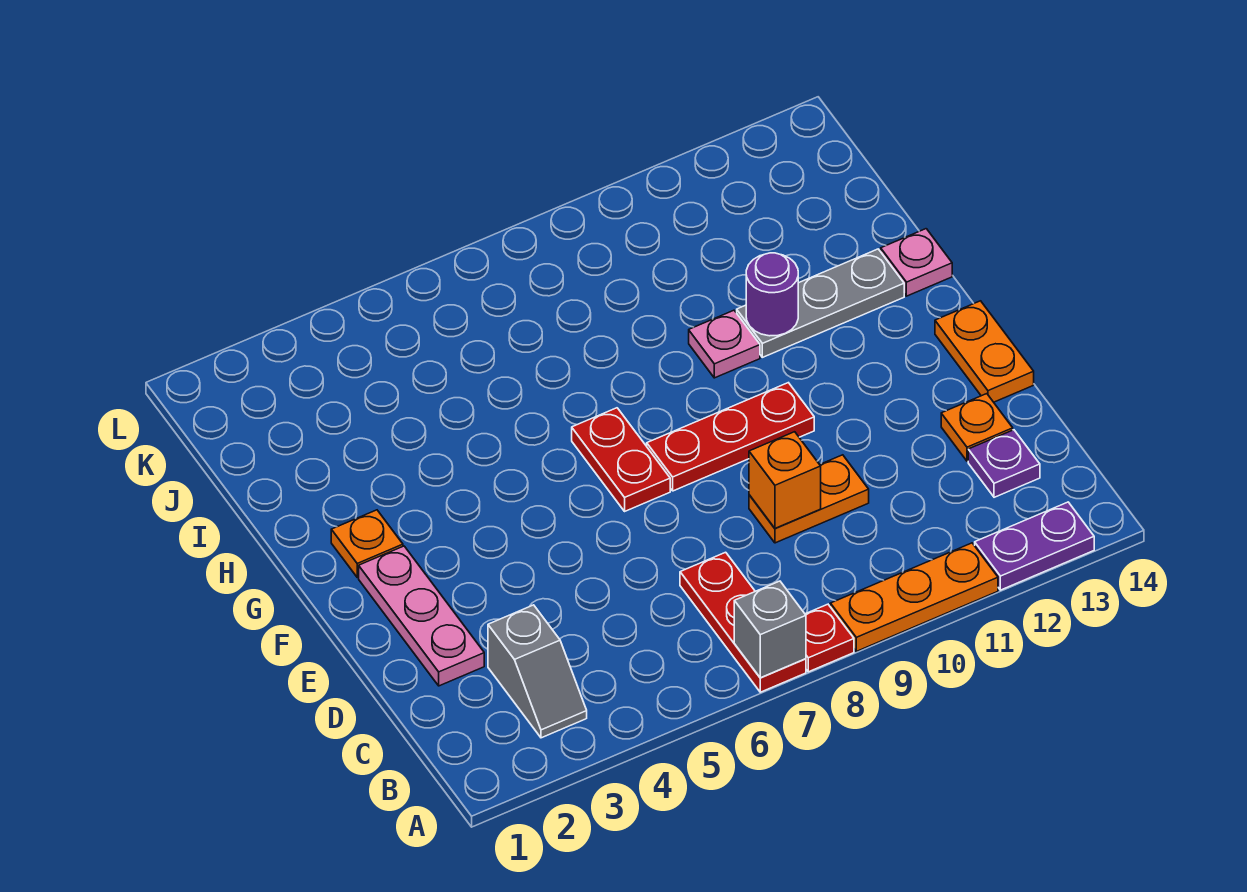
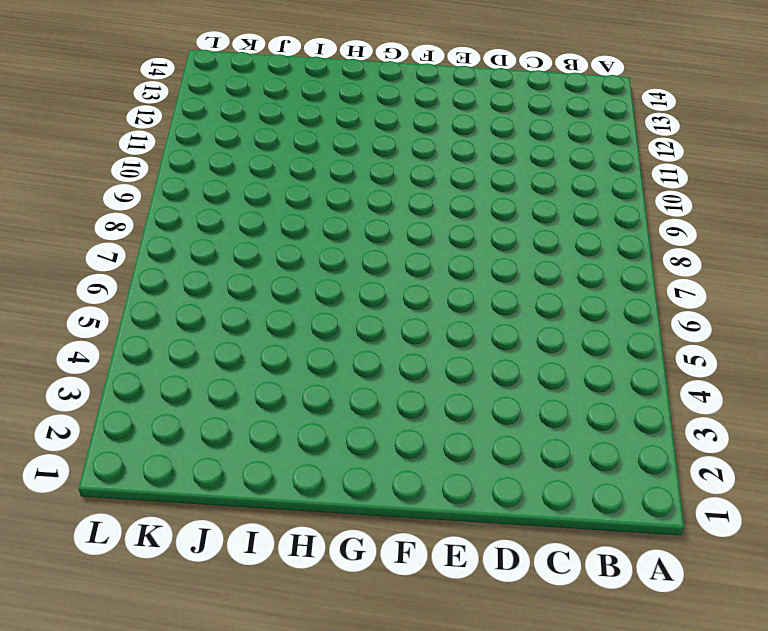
none -> red 1x3 plate [680,552,806,692]
none -> red 1x1 plate [805,604,854,672]
none -> orange 1x3 plate [830,543,998,651]

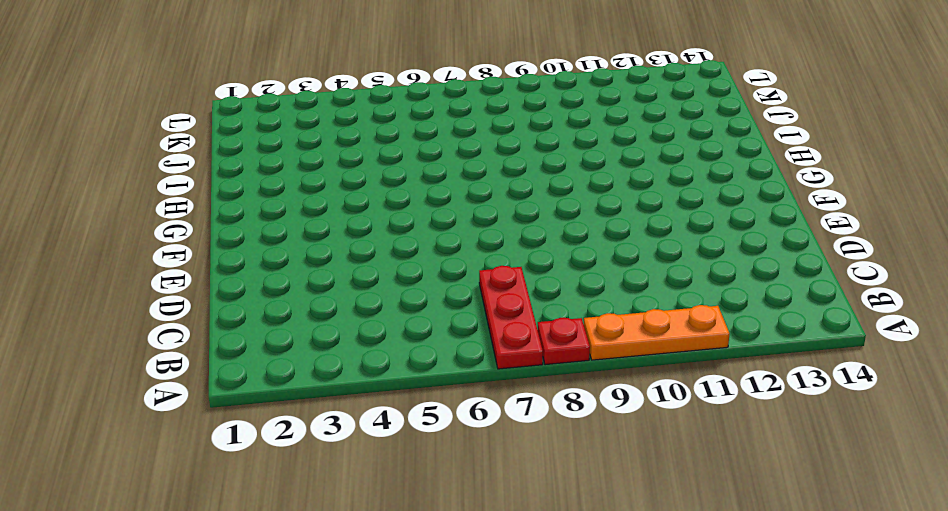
none -> purple 1x2 plate [975,502,1094,590]
none -> grey 1x2 slope [488,605,587,738]
none -> purple 1x1 plate [968,430,1040,497]

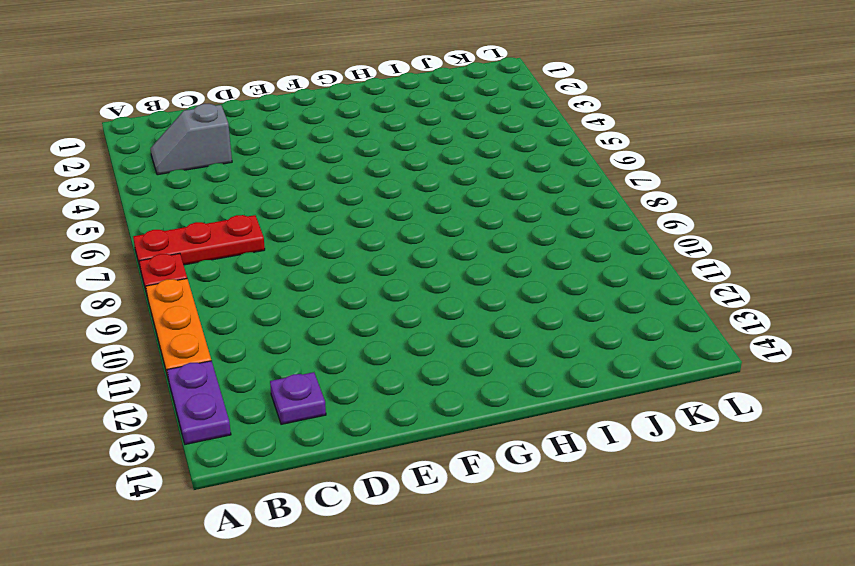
none -> pink 1x3 plate [359,546,484,686]
none -> orange 1x2 plate [749,455,869,543]
none -> orange 1x1 plate [941,394,1013,461]

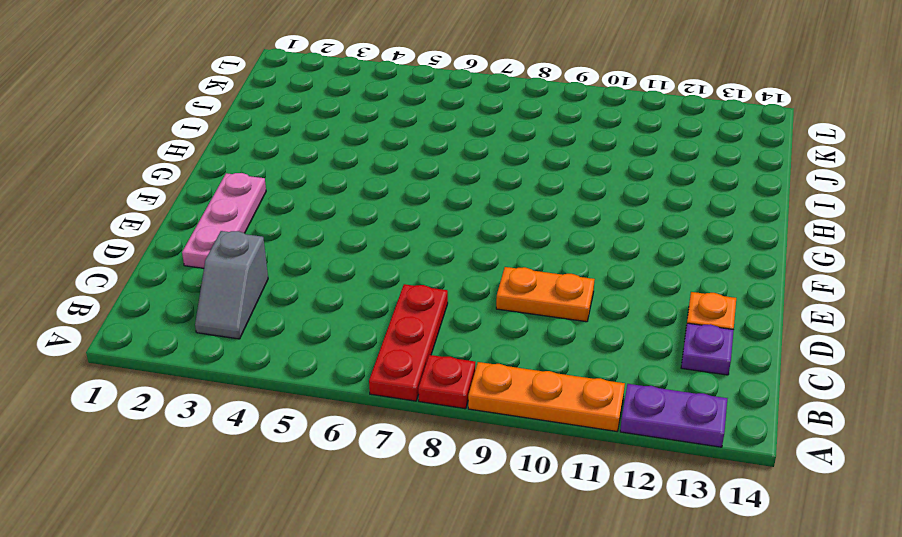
none -> orange 1x2 plate [935,301,1034,402]
none -> red 1x2 plate [572,408,670,511]
none -> red 1x3 plate [647,383,814,491]

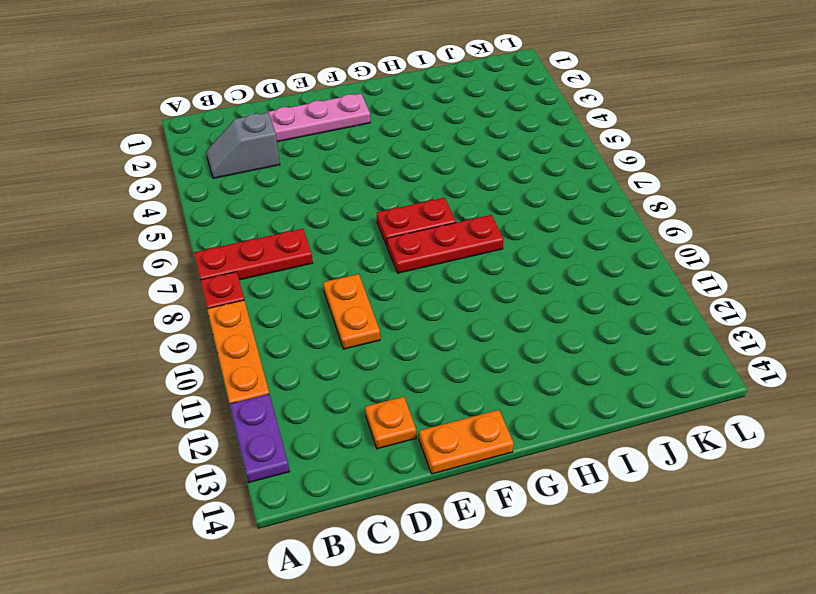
red 1x3 plate [387,215,504,273] -> red 1x3 plate turned to [647,383,814,491]
none -> purple 1x1 plate [968,430,1040,497]
none -> orange 1x1 plate [331,510,403,577]
none -> pink 1x1 plate [689,310,760,378]

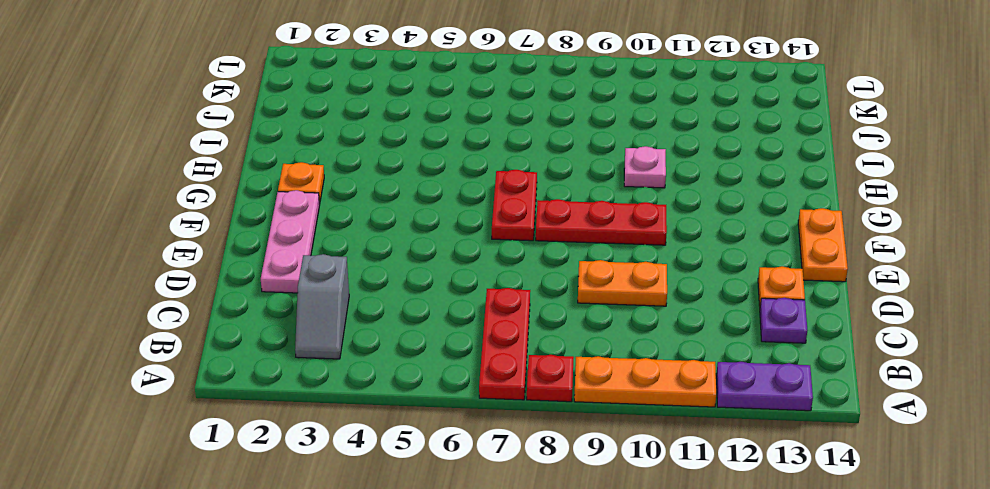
none -> grey 1x3 plate [737,249,904,357]
none -> pink 1x1 plate [881,229,952,296]
none -> grey 1x1 brick [734,581,806,678]

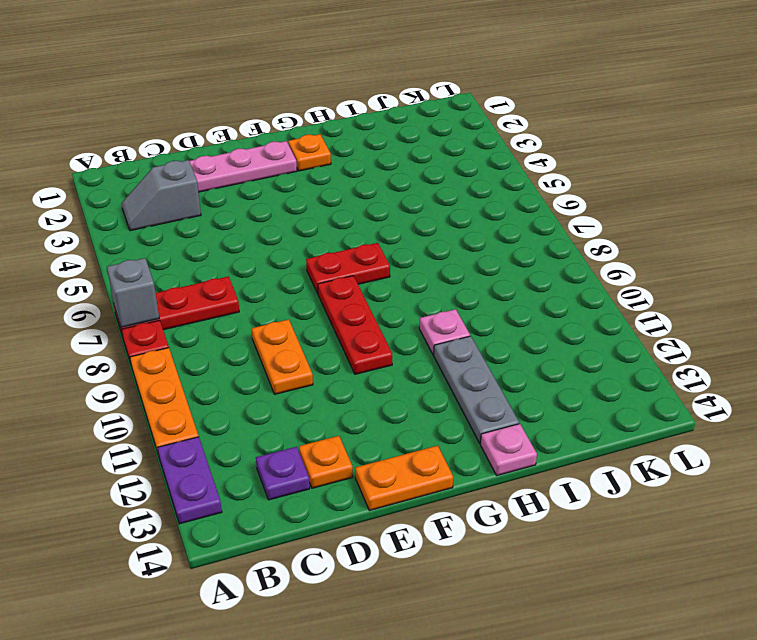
none -> orange 1x1 brick [749,432,821,529]
none -> purple 1x1 round brick [746,253,798,336]

